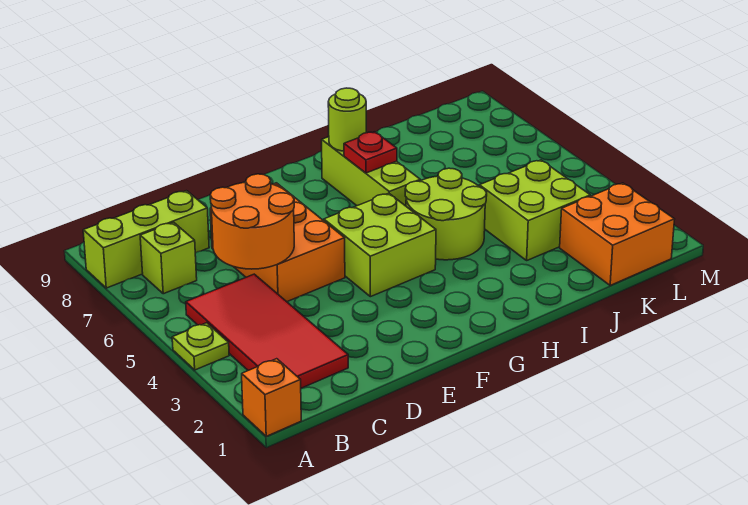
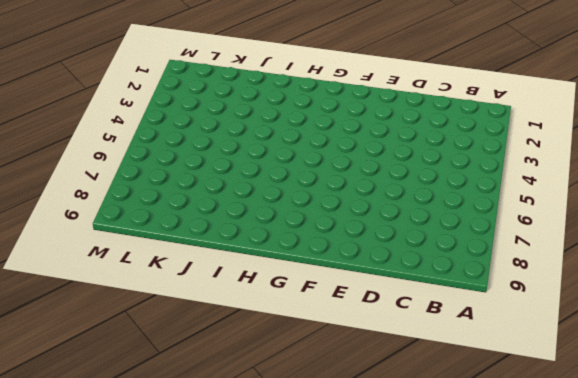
none -> orange 1x1 brick [242,359,301,436]
none -> lime 1x1 plate [172,323,229,370]
none -> lime 1x3 brick [83,191,209,288]

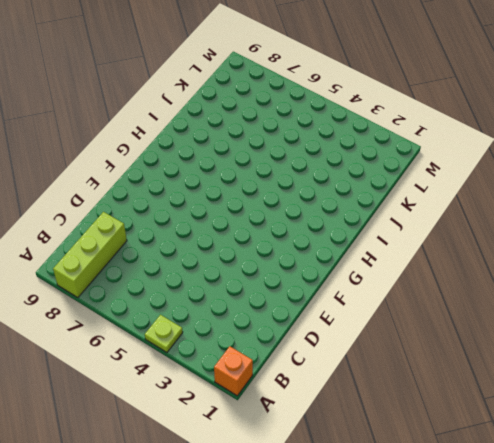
none -> red 2x4 tile [186,274,348,388]
none -> lime 1x1 brick [140,222,197,294]
none -> orange 2x3 brick [210,183,345,302]

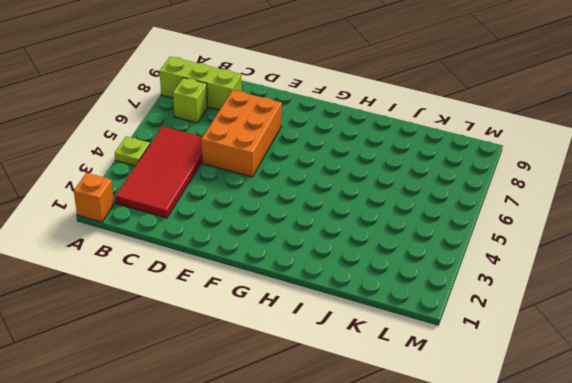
none -> lime 2x2 brick [324,193,436,297]
none -> lime 2x2 round brick [405,168,487,260]
none -> lime 1x3 brick [322,137,420,206]

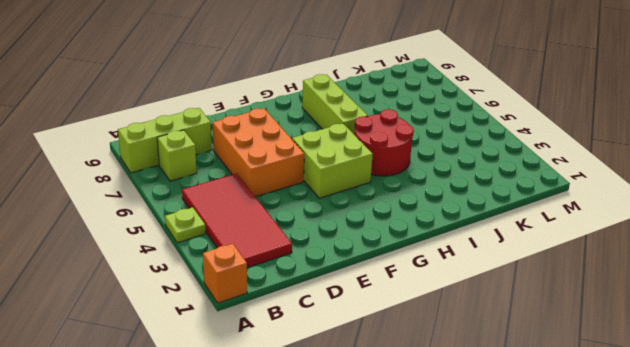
red 2x2 round brick [355,109,414,176] -> lime 2x2 round brick [405,168,487,260]
none -> lime 2x2 brick [479,160,590,260]
none -> orange 2x2 brick [560,183,675,285]
none -> orange 2x2 round brick [210,174,294,269]

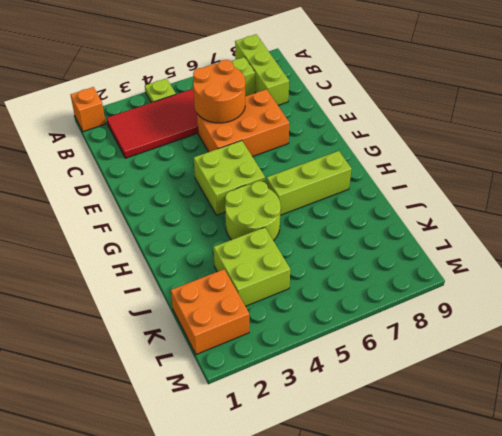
none -> red 1x1 plate [344,132,397,173]
none -> lime 1x1 round brick [328,88,366,151]

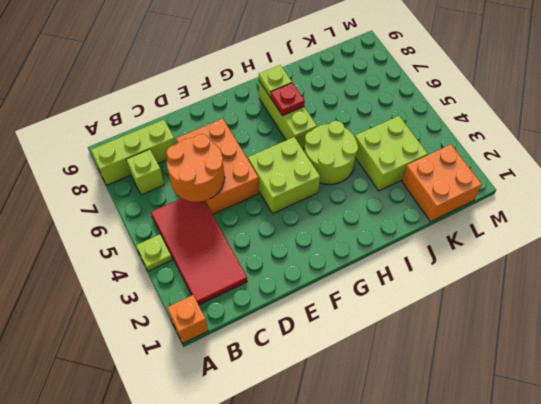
lime 1x1 plate [259,65,292,97] -> lime 1x1 round brick [328,88,366,151]

